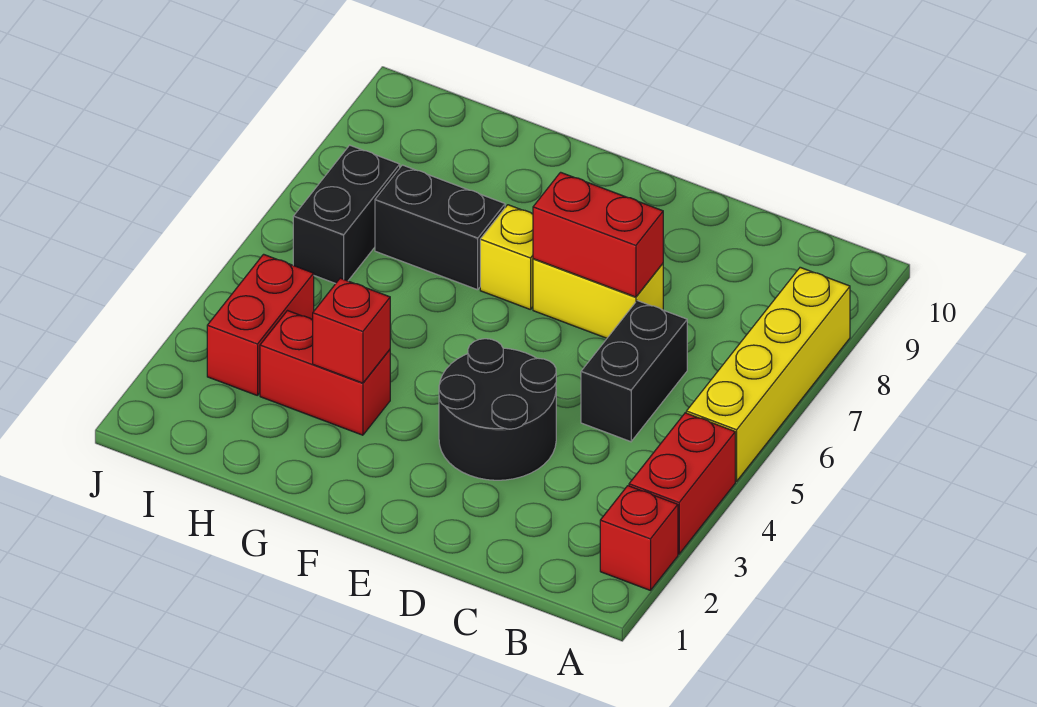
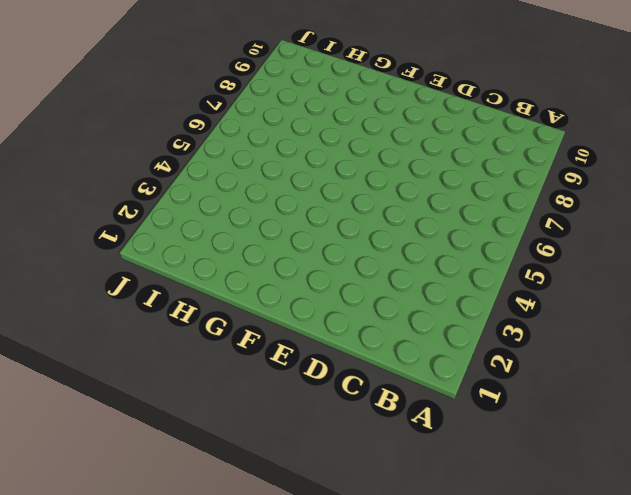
none -> red 1x1 brick [600,486,678,590]
none -> red 1x2 brick [629,413,735,554]
none -> yellow 1x4 brick [686,267,850,481]

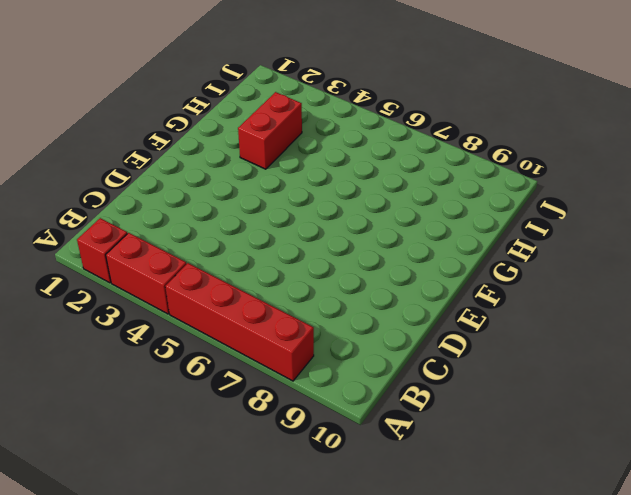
red 1x4 brick [165,263,314,381] -> yellow 1x4 brick [686,267,850,481]
none -> black 1x2 brick [581,301,687,442]
none -> black 2x2 round brick [439,339,556,480]
none -> yellow 1x2 brick [533,259,663,338]

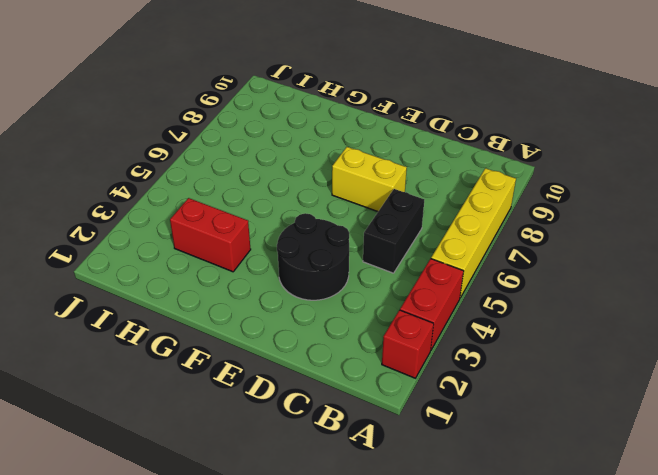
none -> yellow 1x1 brick [480,205,533,310]
none -> black 1x2 brick [375,165,505,290]
none -> red 1x2 brick [207,254,314,396]

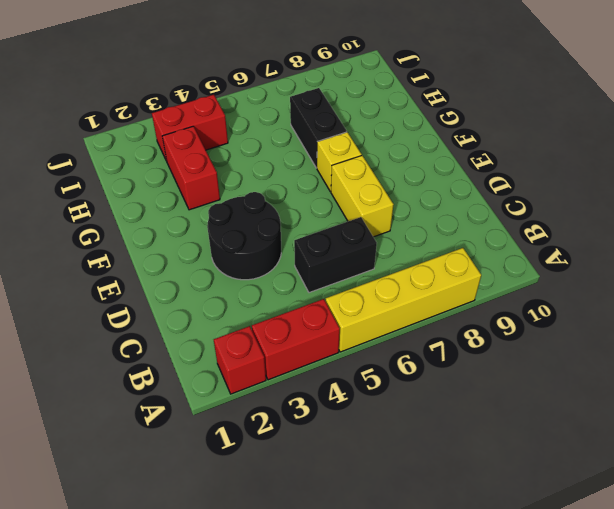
none -> black 1x2 brick [293,145,400,284]
none -> red 1x2 brick [533,172,663,297]
none -> red 1x1 brick [313,278,390,383]

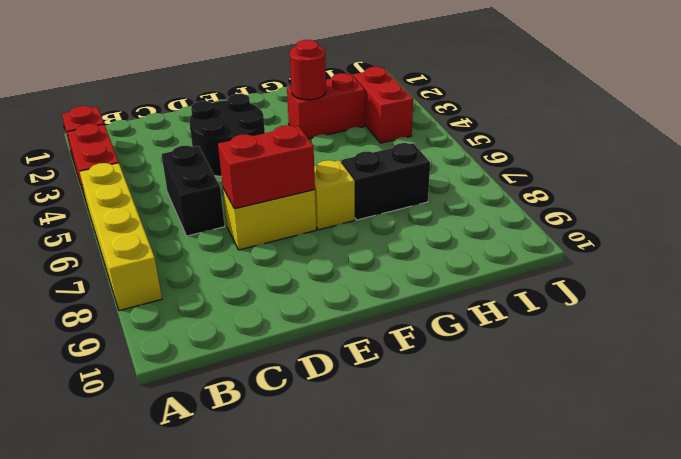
red 1x1 round brick [290,40,326,100] -> red 1x1 brick [313,278,390,383]
none -> black 1x2 brick [293,145,400,284]

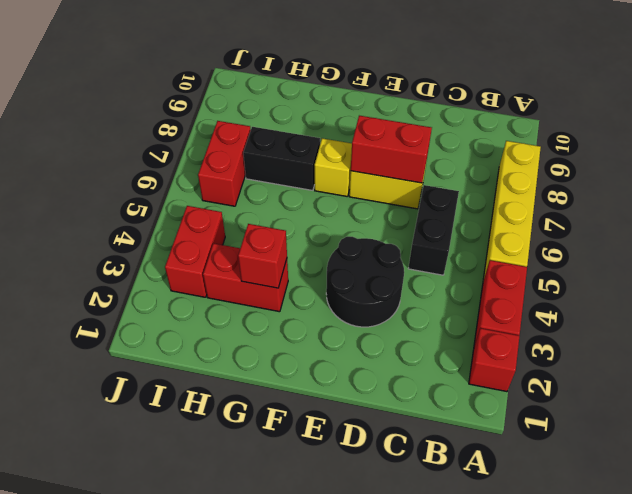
red 1x2 brick [198,121,251,206] -> black 1x2 brick [293,145,400,284]

